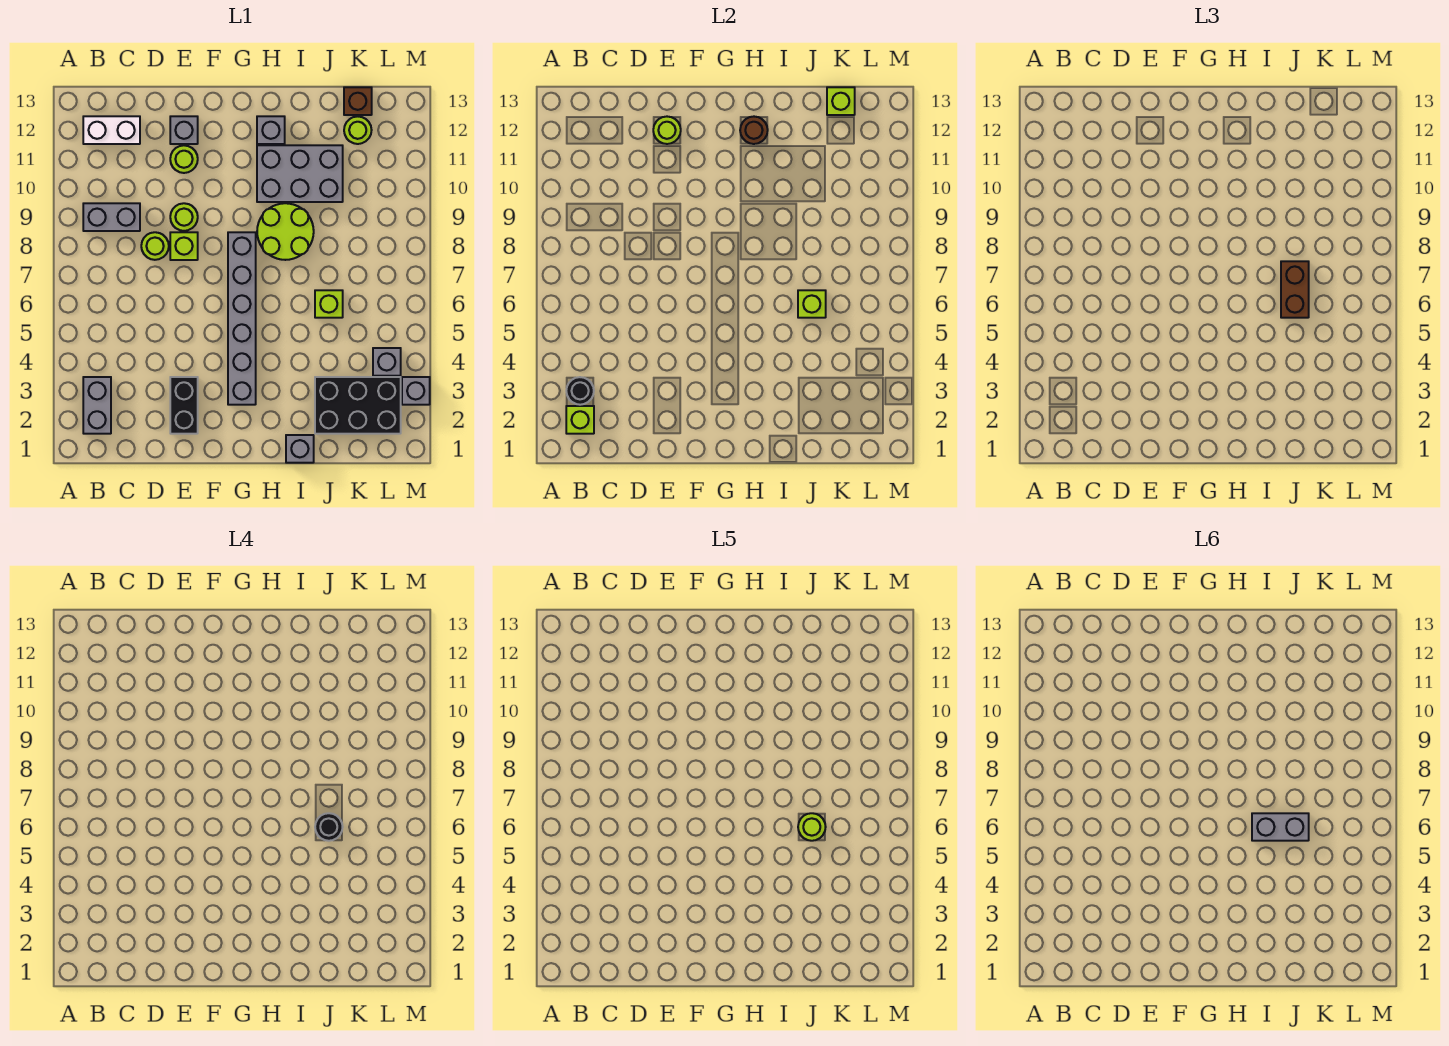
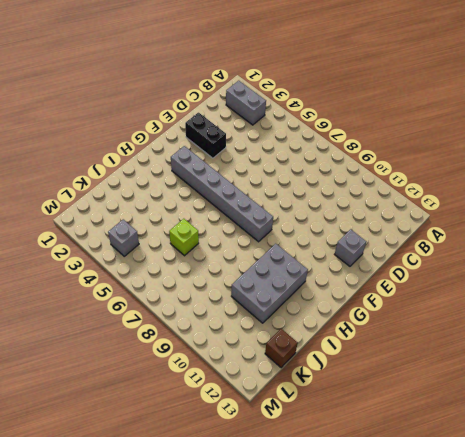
none -> grey 1x2 brick [83,203,140,231]
none -> white 1x2 brick [83,116,140,144]
none -> lime 1x1 round brick [141,232,169,260]
none -> lime 1x1 brick [170,232,198,260]

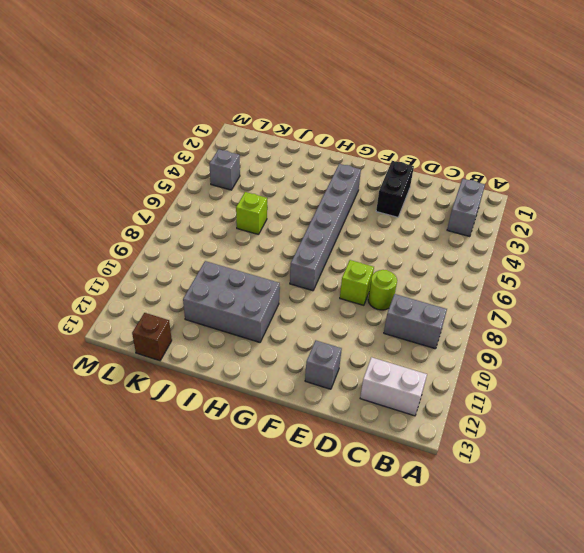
none -> lime 1x1 round brick [170,203,198,231]
none -> lime 1x1 round brick [170,145,198,173]
none -> lime 2x2 round brick [257,203,314,260]
none -> grey 1x1 brick [257,116,285,144]

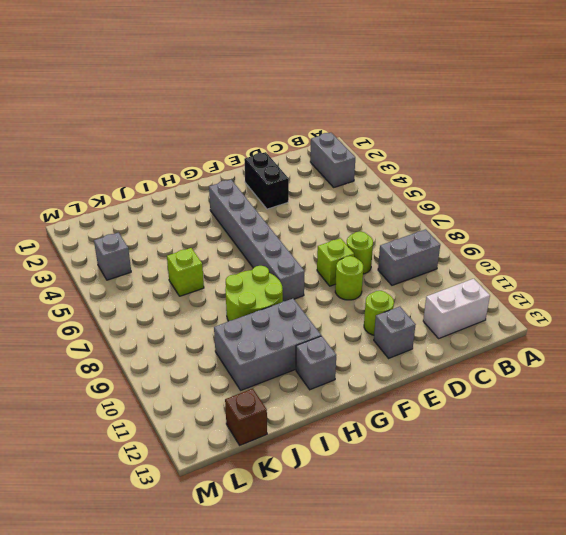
none -> grey 1x1 brick [286,435,314,463]
none -> black 2x3 brick [315,377,401,434]
none -> lime 1x1 round brick [344,116,372,144]
none -> grey 1x1 brick [402,377,430,405]

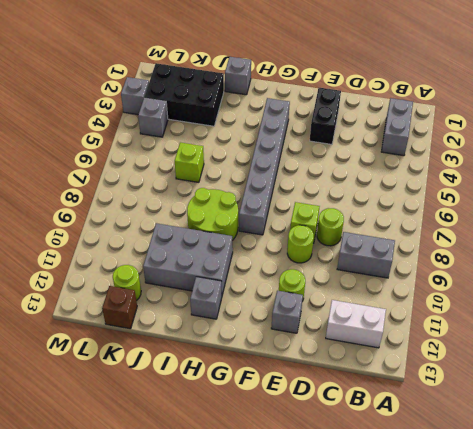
none -> lime 1x1 brick [566,406,594,434]
none -> black 1x1 round brick [566,377,594,405]
none -> lime 1x1 round brick [653,117,681,144]
none -> brown 1x1 round brick [740,117,768,144]

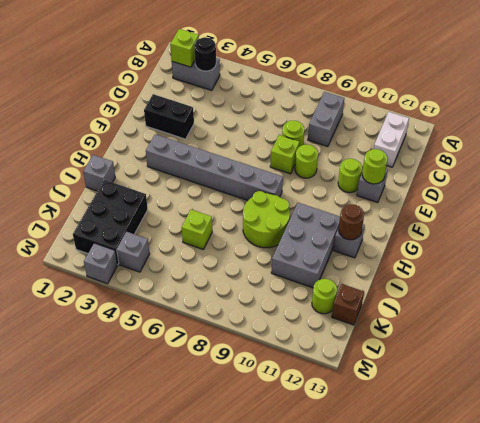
none -> lime 1x1 brick [798,290,826,318]
none -> lime 1x1 brick [827,87,855,115]
none -> brown 1x2 brick [1281,261,1309,318]
none -> black 1x1 round brick [315,813,343,841]

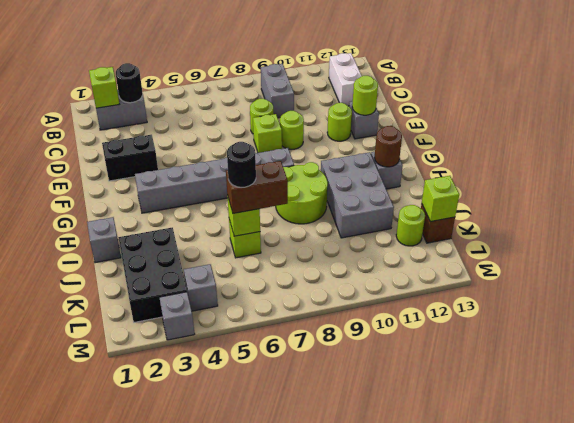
none -> lime 1x1 round brick [798,813,826,841]
none -> grey 1x2 brick [1252,813,1309,841]

